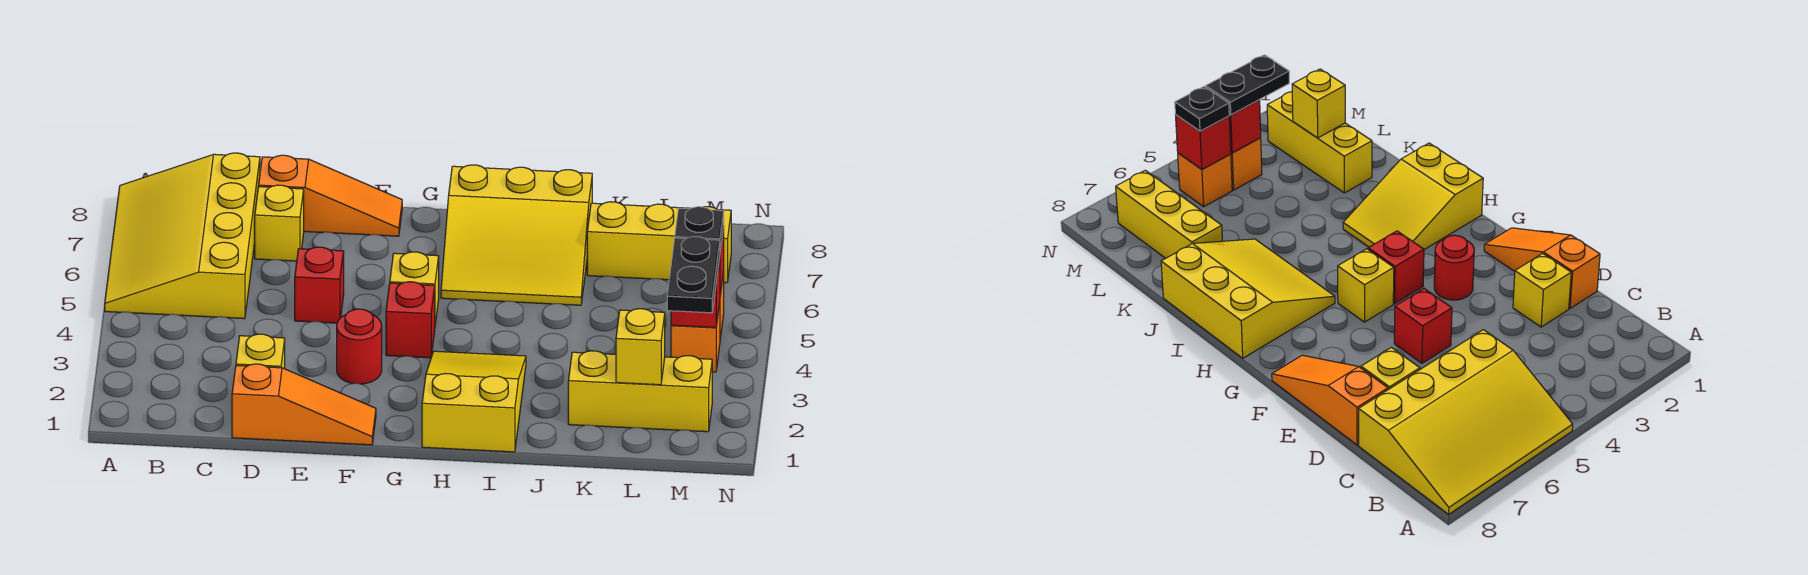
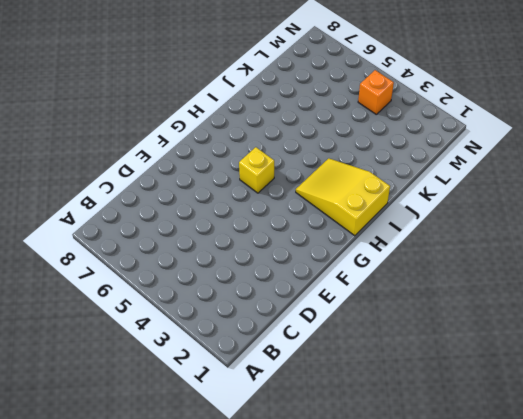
none -> yellow 3x4 slope [105,153,260,319]
none -> orange 1x3 slope [232,364,376,445]
none -> yellow 1x1 brick [236,334,285,369]

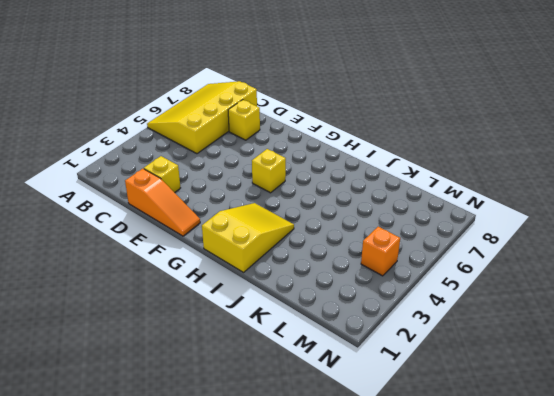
none -> orange 1x3 slope [259,155,402,236]
none -> red 1x1 brick [295,247,344,323]
none -> red 1x1 round brick [337,309,382,384]

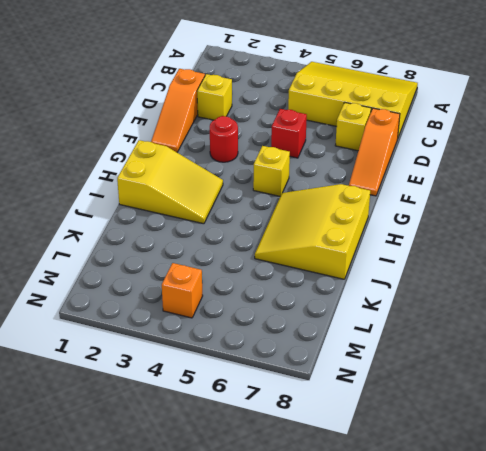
none -> red 1x1 brick [386,282,435,358]
none -> yellow 1x3 brick [568,351,712,432]
none -> yellow 1x3 brick [587,202,731,283]

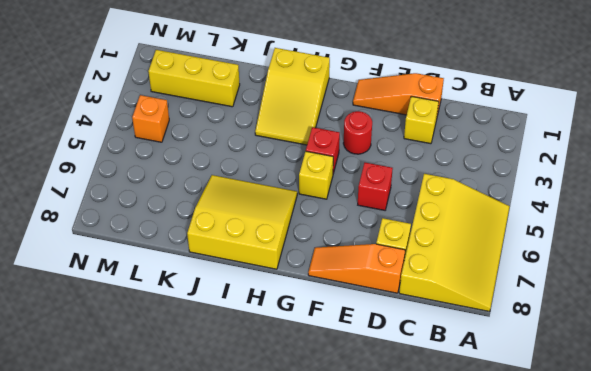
none -> yellow 1x3 brick [587,202,731,283]
none -> orange 1x1 brick [1178,153,1232,207]
none -> yellow 1x1 brick [616,309,665,385]

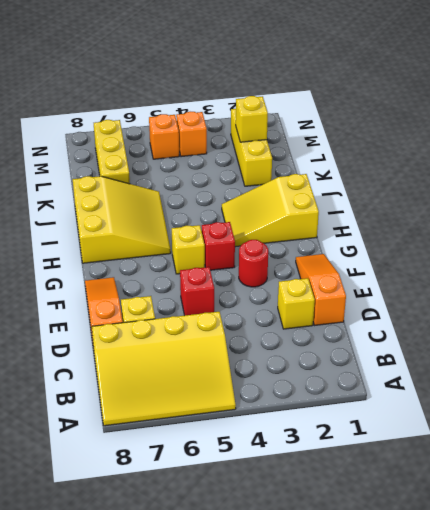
none -> red 1x1 brick [671,258,720,328]
none -> red 1x1 brick [1176,115,1231,169]
none -> black 1x2 plate [667,237,720,313]

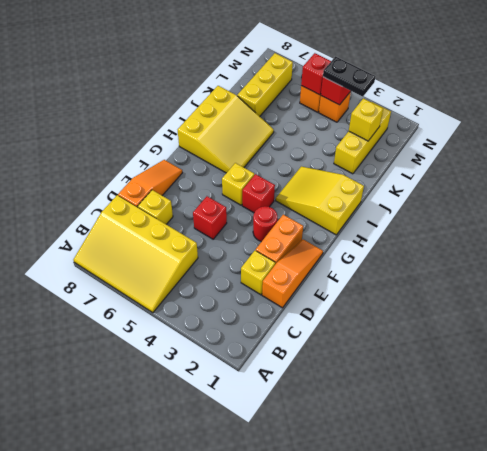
orange 1x2 brick [256,215,303,264] -> none
none -> black 1x1 plate [675,207,724,250]

